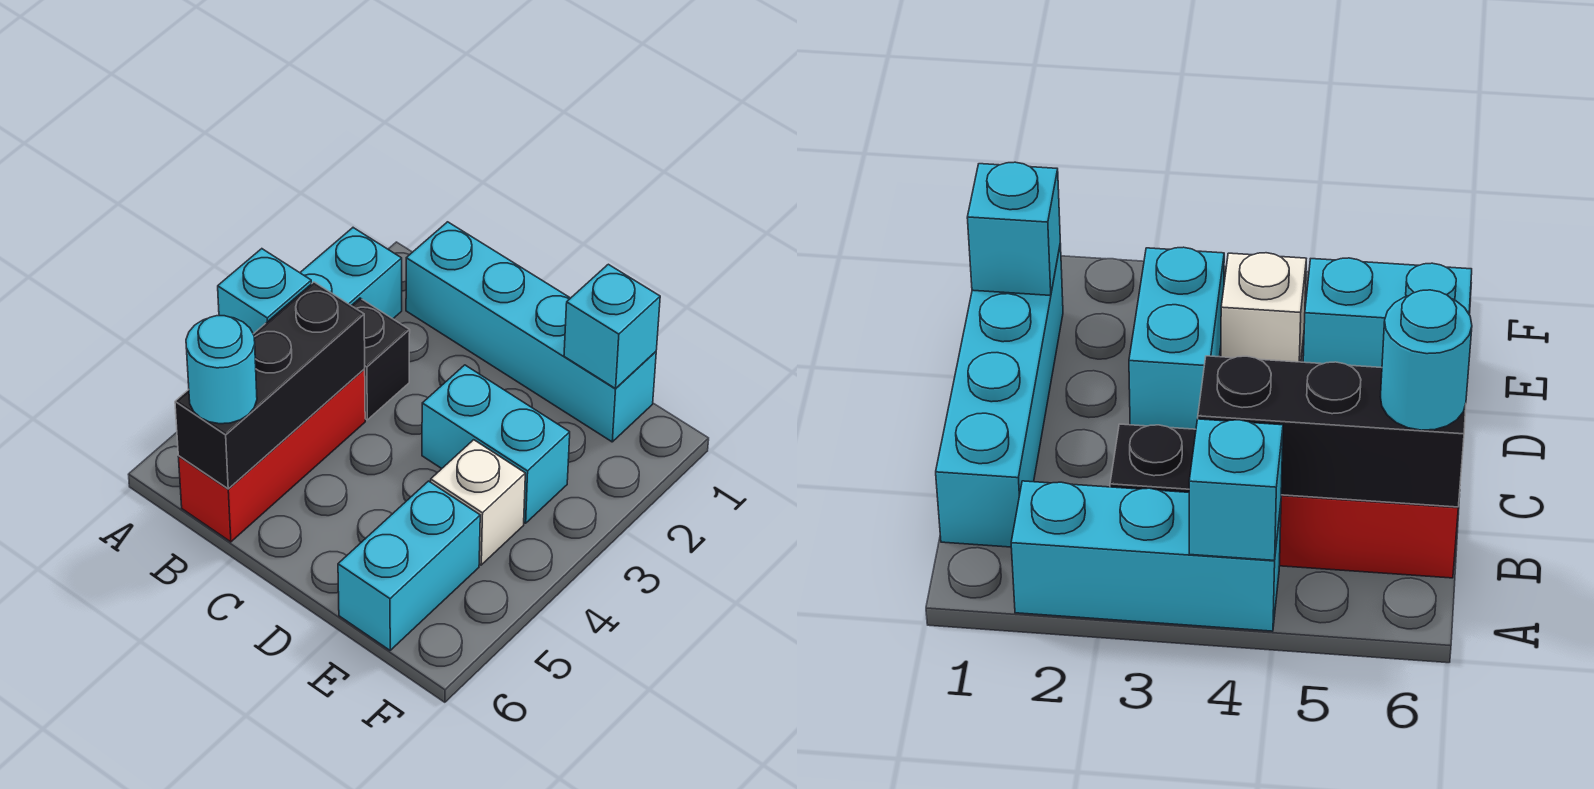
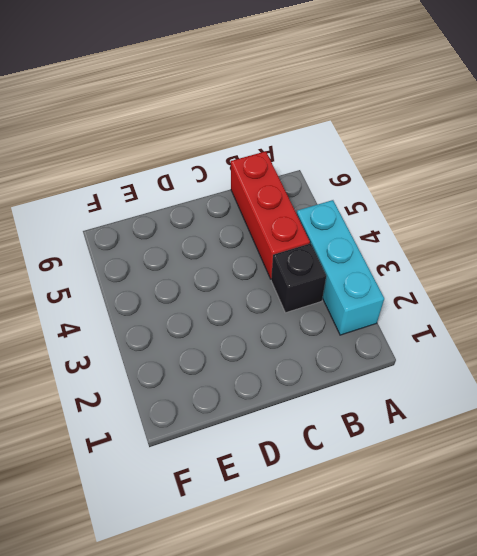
none -> cyan 1x4 brick [406,222,656,442]
none -> cyan 1x2 brick [422,365,570,523]

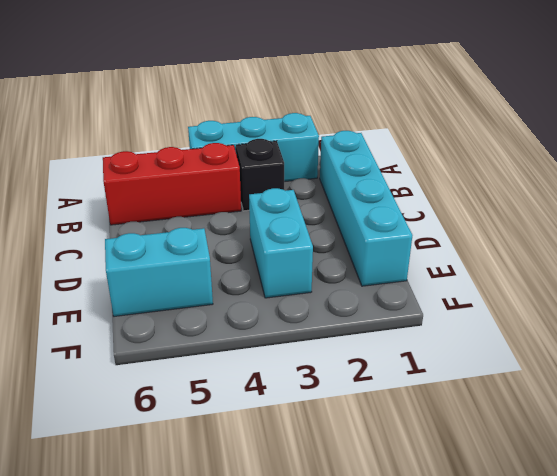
none -> white 1x1 brick [431,440,525,565]
none -> cyan 1x1 brick [218,249,311,334]

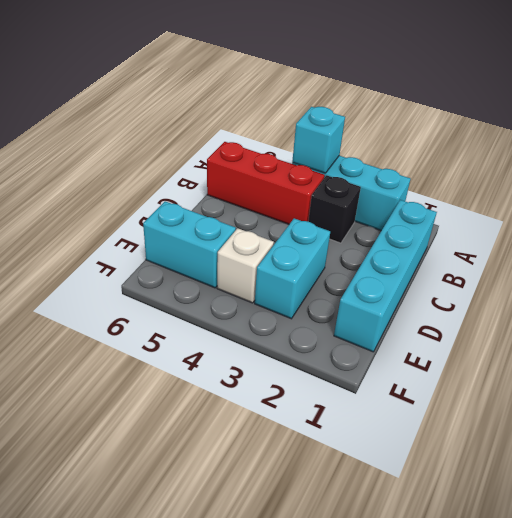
none -> black 1x3 brick [175,282,365,489]
none -> cyan 1x1 brick [564,264,660,389]

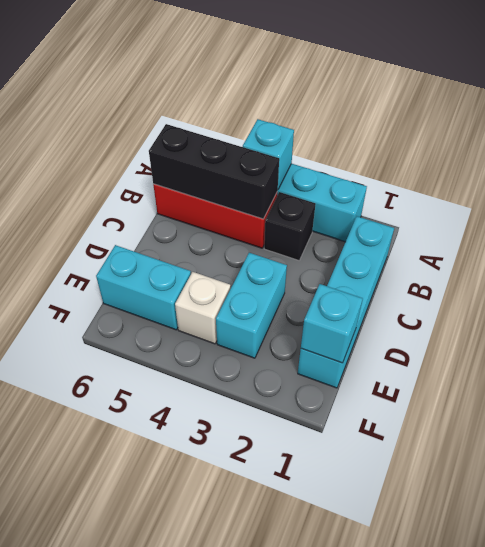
none -> cyan 1x1 round brick [186,316,257,424]

